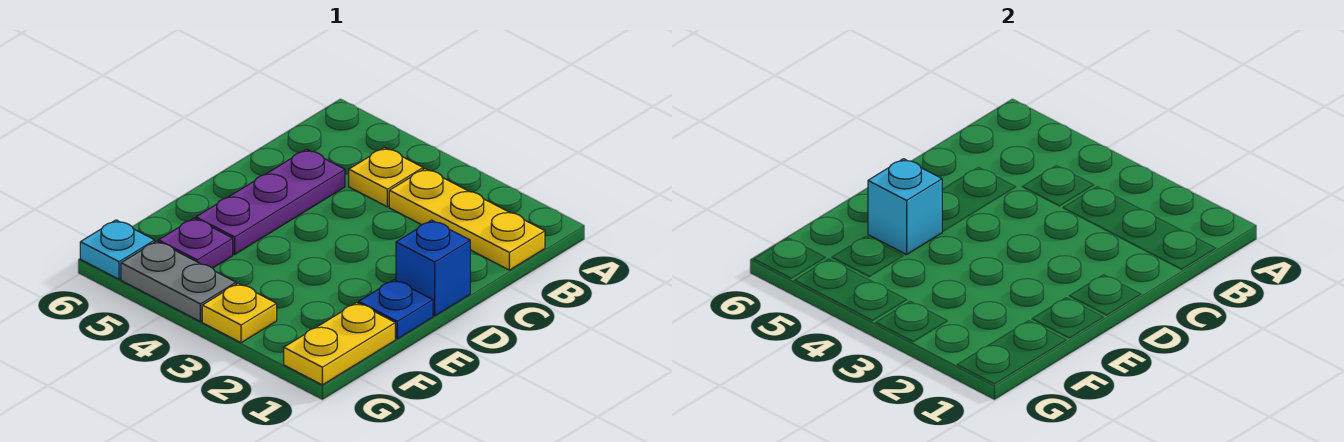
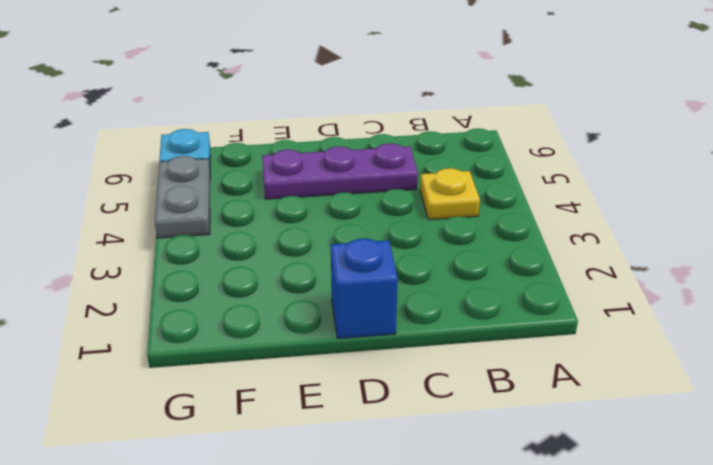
none -> yellow 1x3 plate [389,169,545,270]
none -> blue 1x1 plate [359,280,433,339]

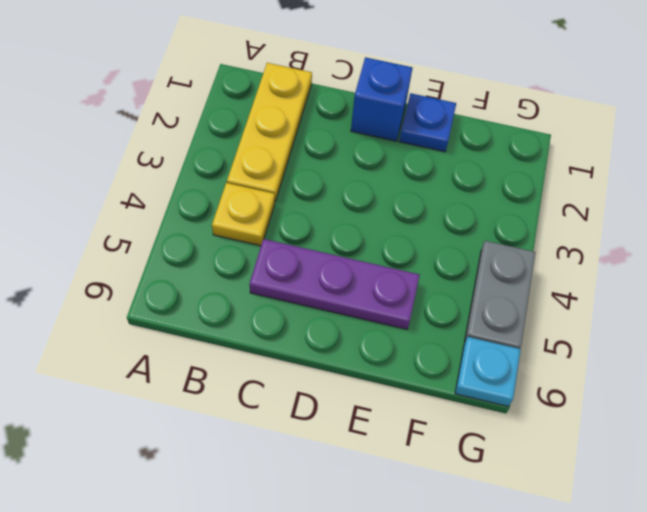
none -> yellow 1x2 plate [284,303,395,385]
none -> purple 1x1 plate [158,218,233,268]

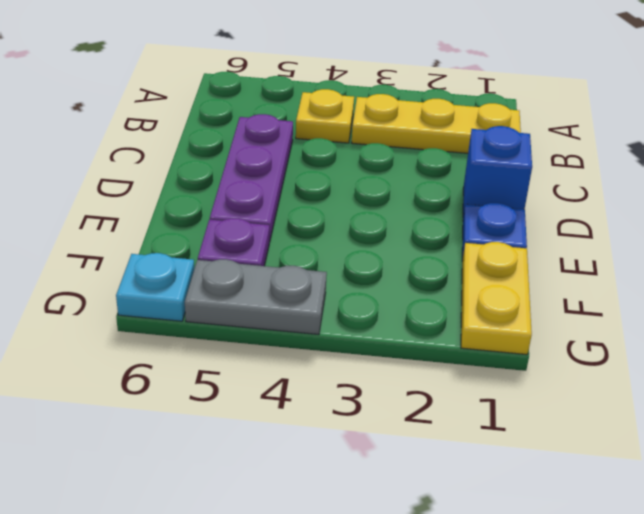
none -> yellow 1x1 plate [202,283,277,343]
none -> cyan 1x1 brick [868,159,942,255]

